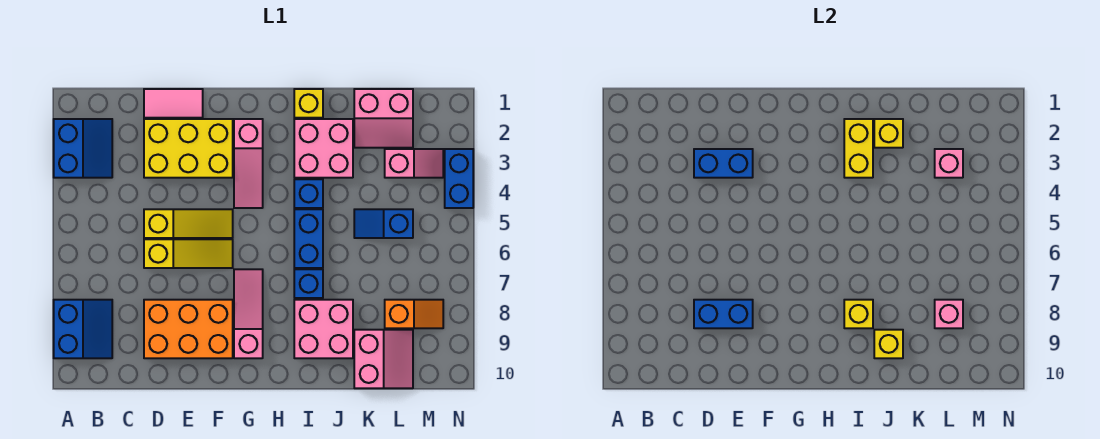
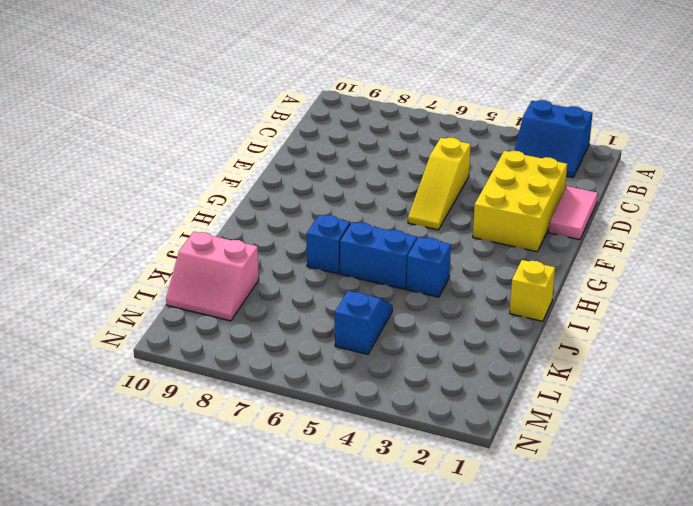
none -> blue 2x2 slope [54,300,112,358]
none -> yellow 1x3 slope [144,239,233,268]
none -> orange 2x3 brick [144,300,233,358]

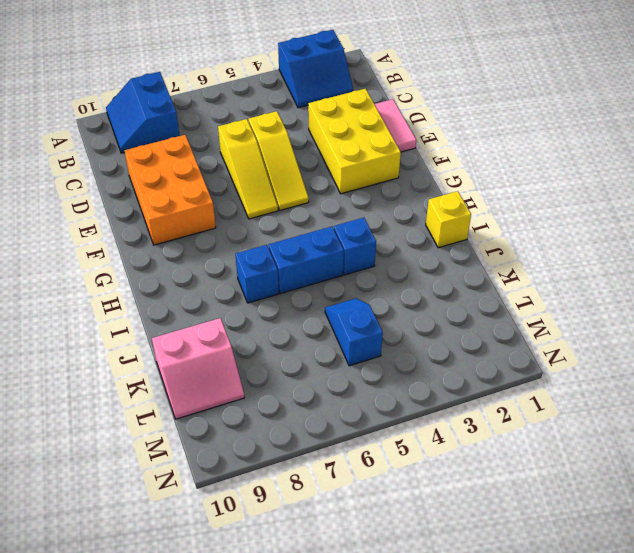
blue 2x2 slope [106,72,180,153] -> blue 2x2 slope turned to [54,300,112,358]
none -> pink 1x3 slope [234,119,263,208]
none -> pink 1x3 slope [234,269,263,358]
none -> pink 2x2 brick [294,119,353,178]

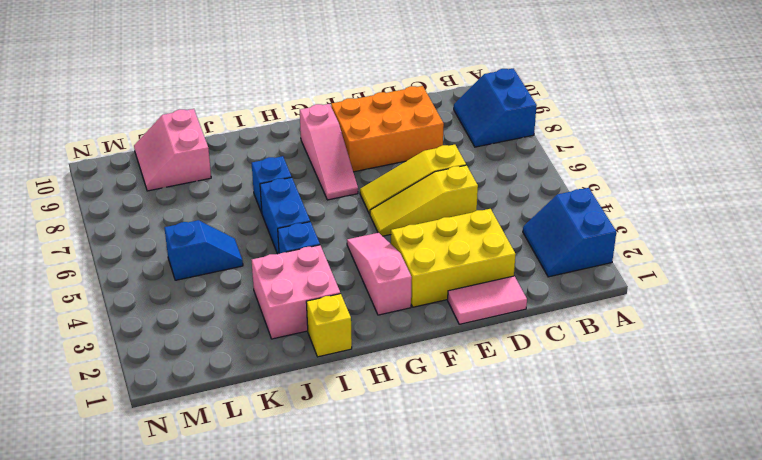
none -> pink 2x2 brick [294,300,353,358]
none -> pink 2x2 slope [354,89,413,148]
none -> pink 1x2 slope [385,149,443,178]

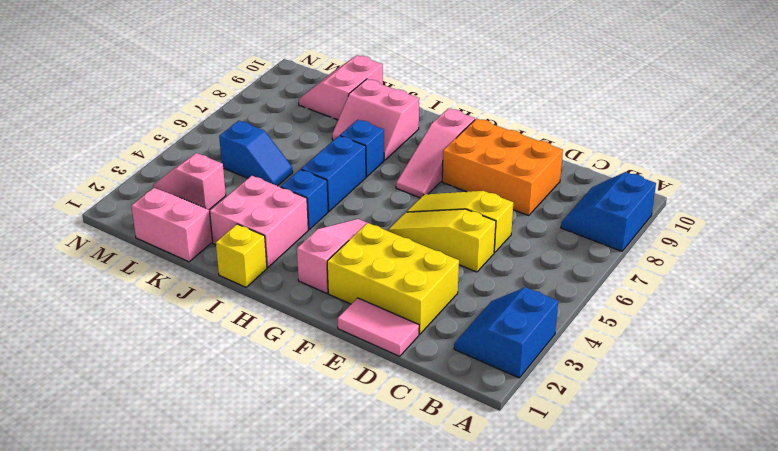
pink 2x2 slope [332,79,419,160] -> pink 2x2 brick [294,300,353,358]
none -> orange 1x2 slope [385,300,443,328]
none -> blue 1x2 brick [445,149,473,208]
none -> blue 1x2 brick [694,149,753,178]

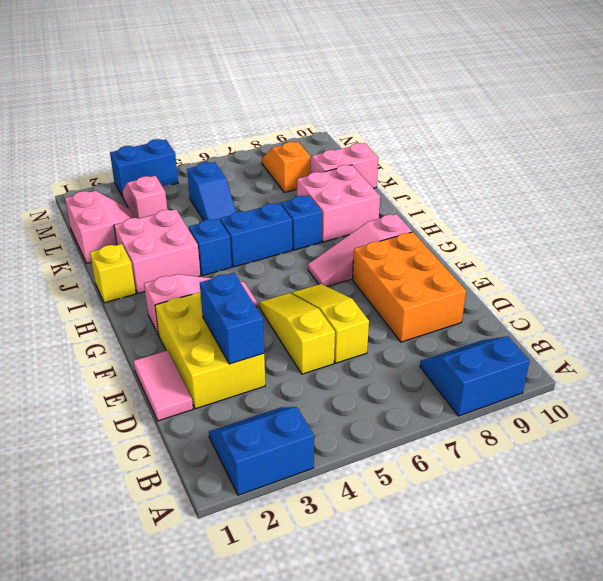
none -> blue 1x2 brick [694,300,753,328]
none -> yellow 1x2 brick [844,119,873,178]
none -> yellow 1x1 brick [844,300,873,328]

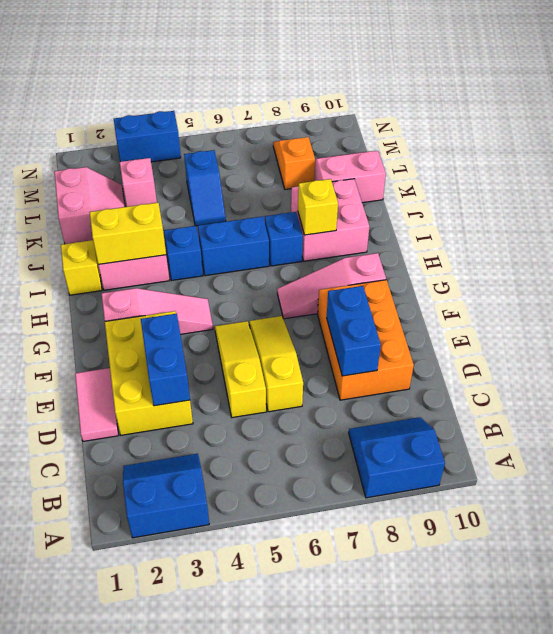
none -> yellow 1x1 brick [874,119,903,148]
none -> yellow 1x1 brick [874,330,903,358]
none -> pink 1x1 brick [935,149,963,178]

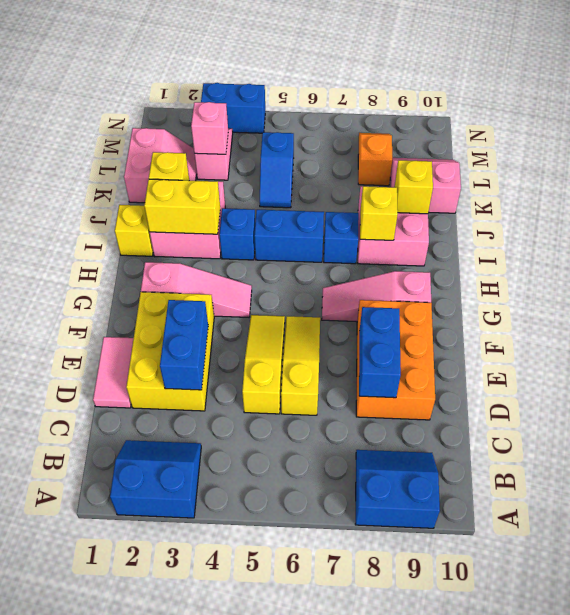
none -> pink 1x1 brick [935,300,963,328]

